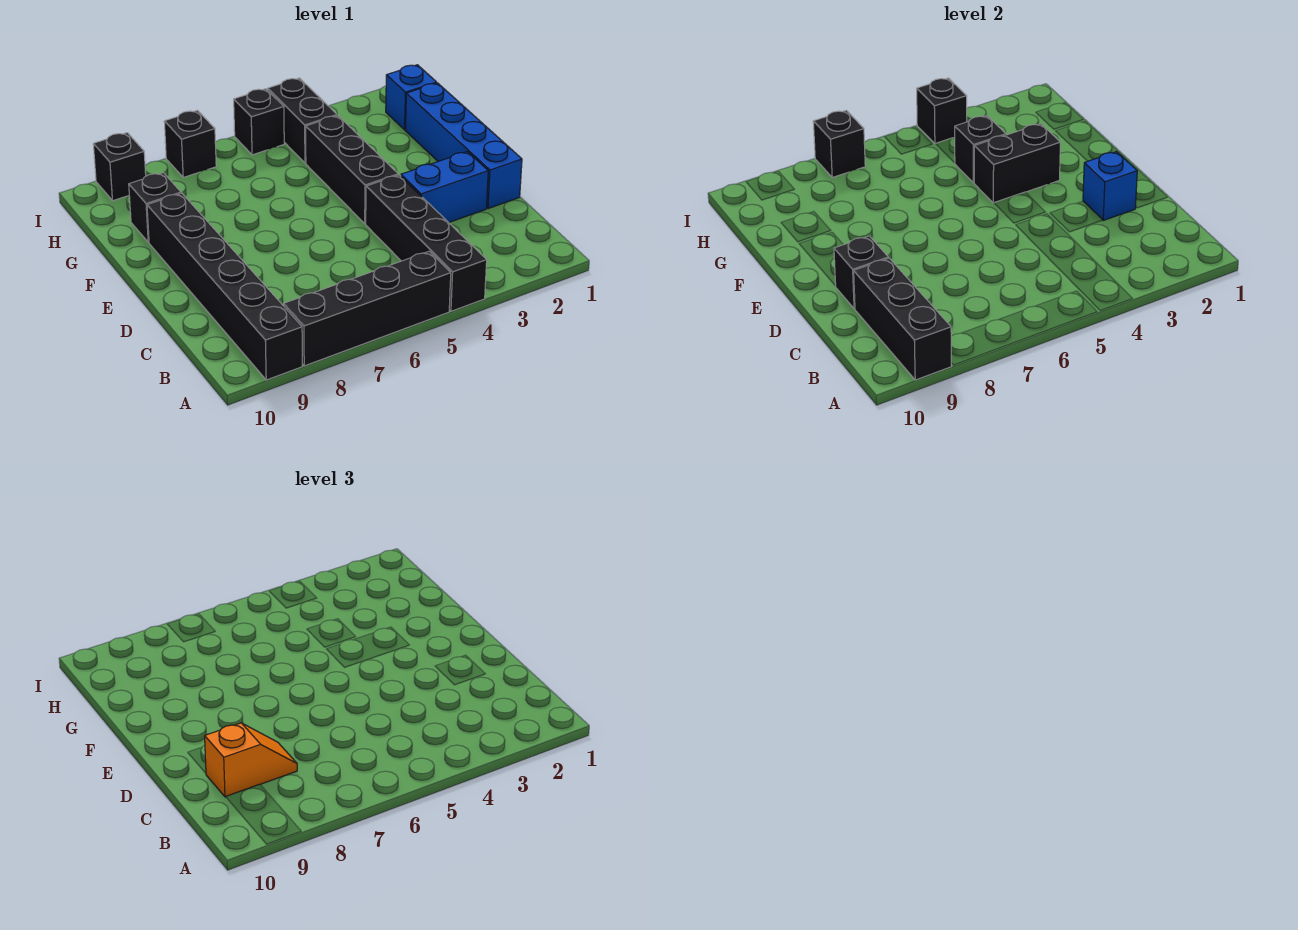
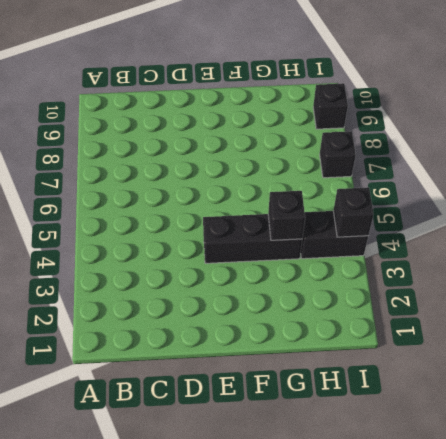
none -> black 1x4 brick [366,175,487,311]
none -> black 1x4 brick [284,251,451,366]
none -> black 1x6 brick [147,193,302,380]

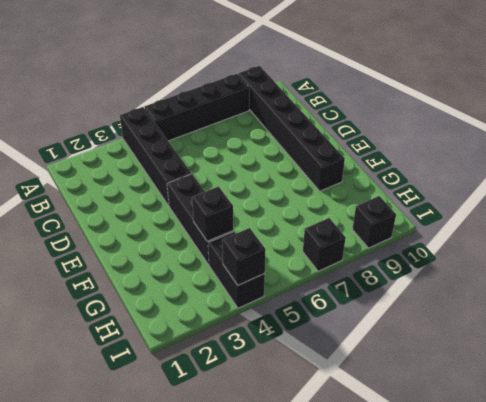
none -> blue 1x4 brick [405,83,522,209]
none -> blue 1x2 brick [401,152,488,223]
none -> black 1x1 brick [129,173,181,242]

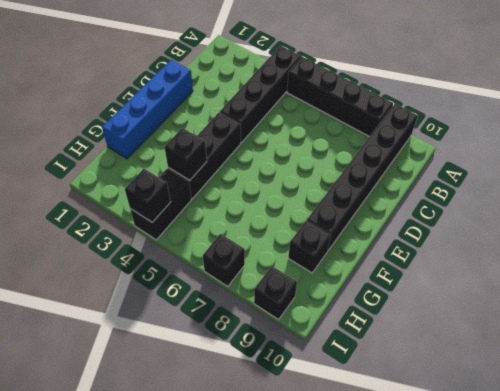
none -> blue 1x2 brick [401,152,488,223]
none -> blue 1x1 brick [386,65,437,130]
none -> black 1x1 brick [234,89,284,155]

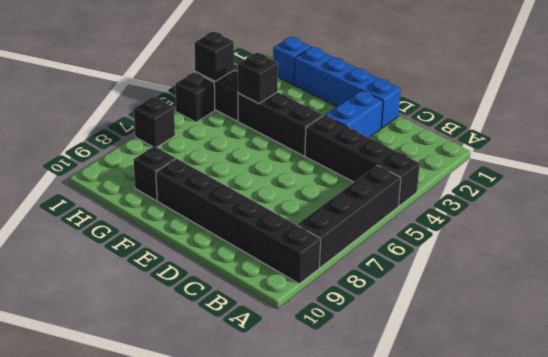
none -> black 1x1 brick [93,133,146,201]
none -> black 1x3 brick [854,258,951,380]
none -> blue 1x1 brick [1083,152,1137,220]

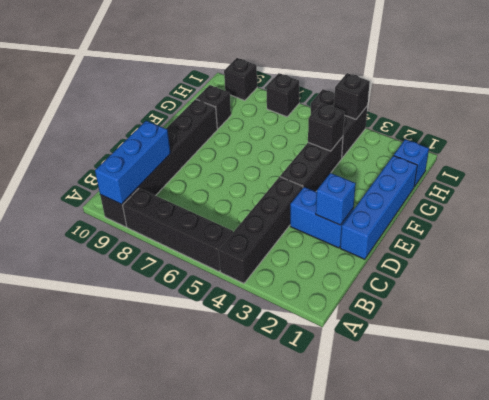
blue 1x3 brick [95,121,171,204] -> black 1x3 brick [854,258,951,380]
none -> black 1x1 brick [834,236,888,309]
none -> black 1x2 brick [974,124,1060,203]
none -> black 1x1 brick [813,110,865,177]

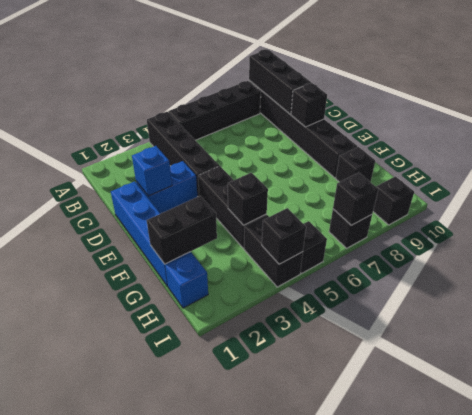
black 1x2 brick [147,196,217,264] -> black 1x2 brick moved to [974,124,1060,203]
none -> orange 1x2 slope [205,723,297,797]

